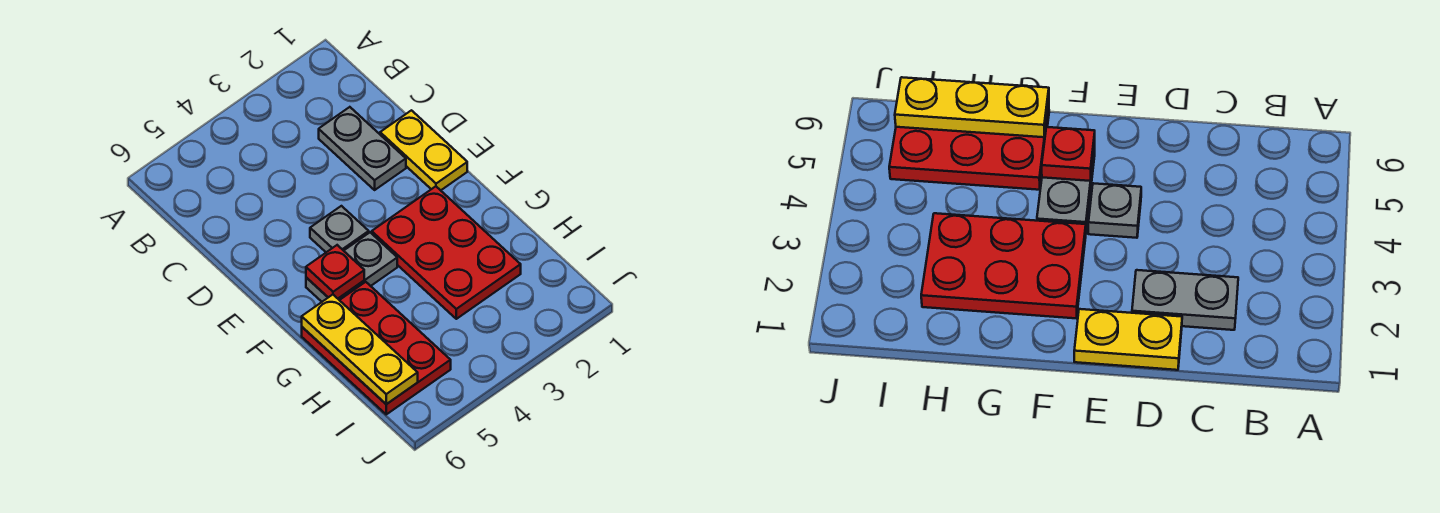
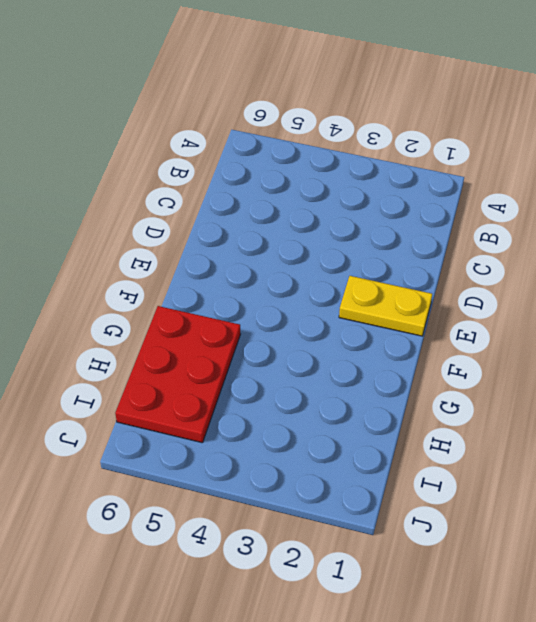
yellow 1x2 plate [339,276,432,336] -> yellow 1x2 plate turned to [380,110,467,190]
none -> grey 1x2 plate [319,107,406,190]
none -> grey 1x1 plate [310,206,369,252]

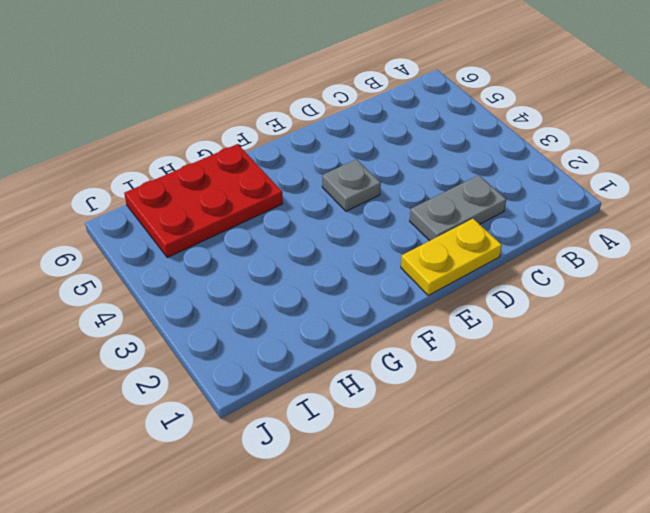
none -> red 2x3 plate [372,186,521,319]
none -> grey 1x2 plate [306,233,397,302]

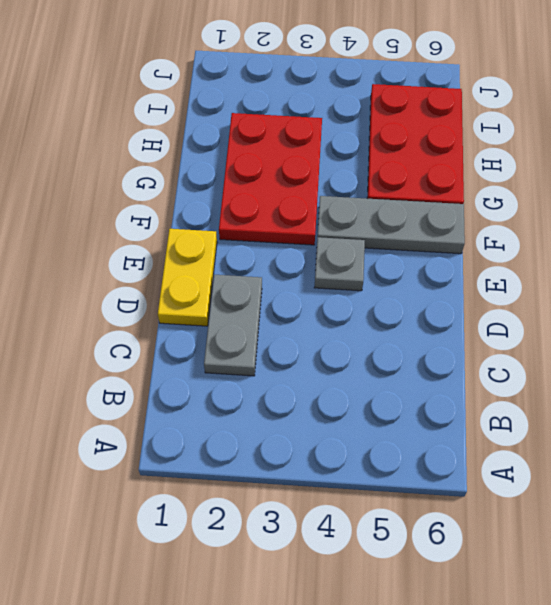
grey 1x3 plate [317,196,465,254] -> grey 1x2 plate [306,233,397,302]
none -> red 1x1 plate [306,245,364,298]
none -> yellow 1x3 plate [302,295,418,404]

